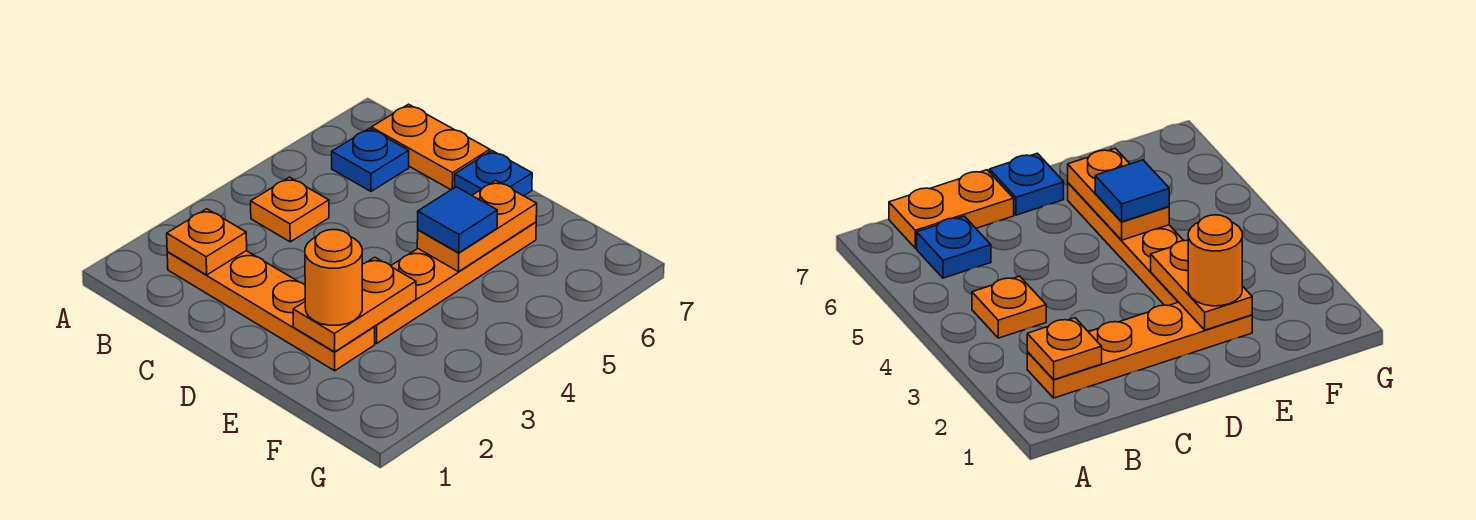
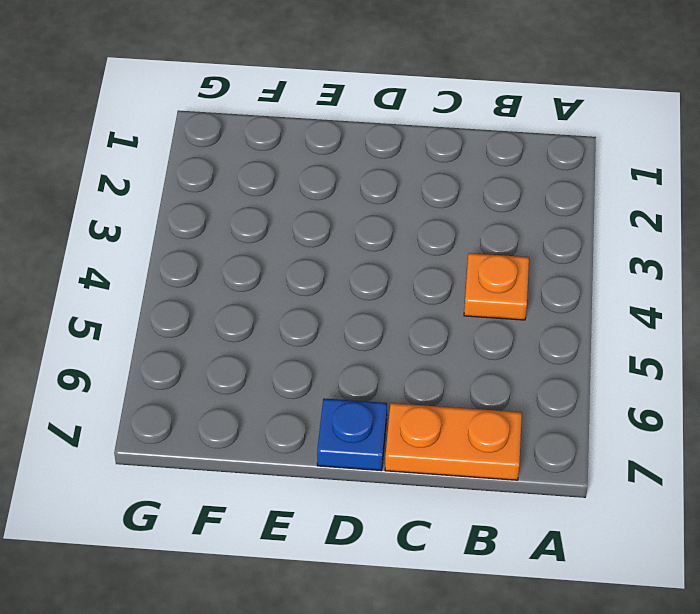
none -> orange 1x4 plate [167,251,375,371]
none -> blue 1x1 plate [332,128,409,191]

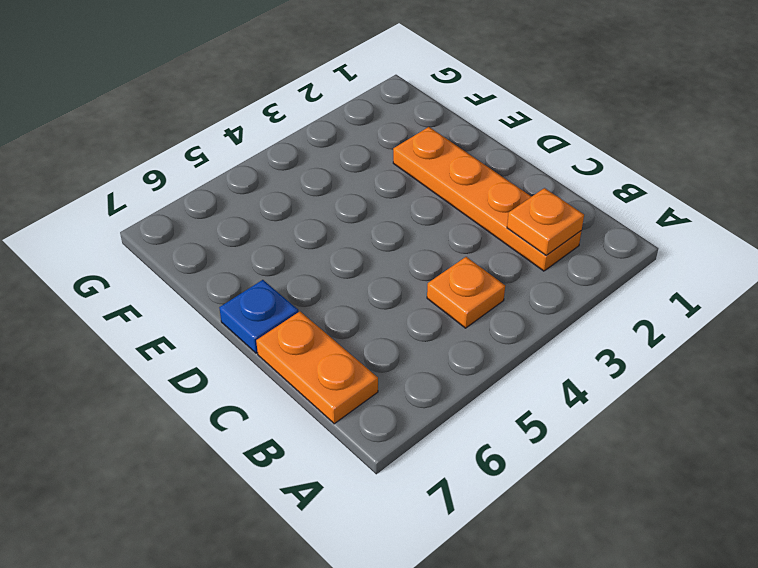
none -> blue 1x1 plate [332,128,409,191]
none -> orange 1x4 plate [374,222,536,344]

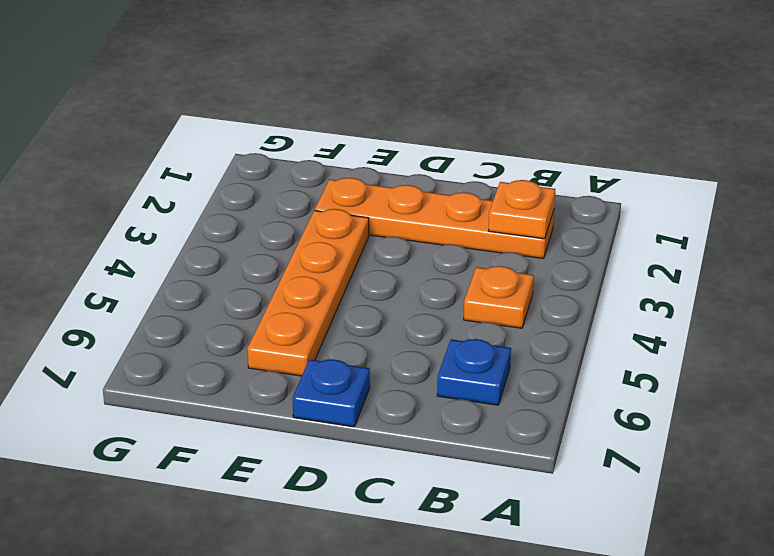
none -> orange 1x2 plate [371,104,490,190]
none -> orange 1x2 plate [293,257,416,352]

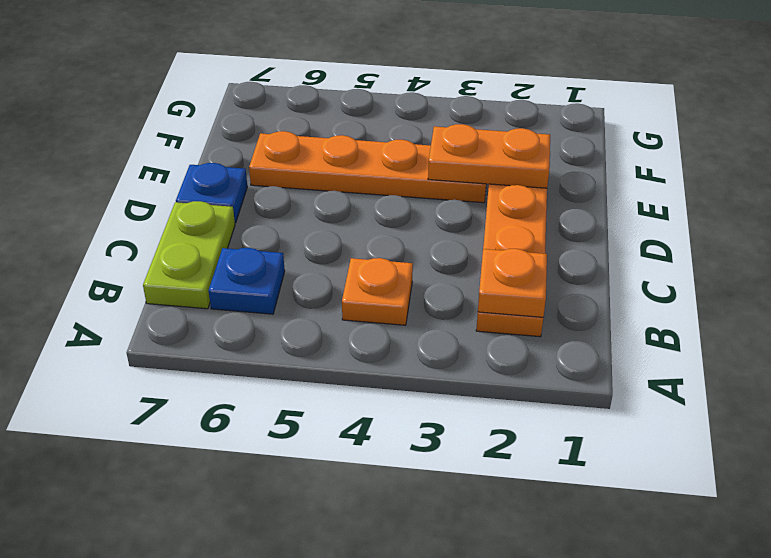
lime 1x2 plate [143,201,235,309] -> orange 1x2 plate [371,104,490,190]
none -> orange 1x2 plate [417,180,537,272]
none -> orange 1x1 round brick [305,230,362,325]

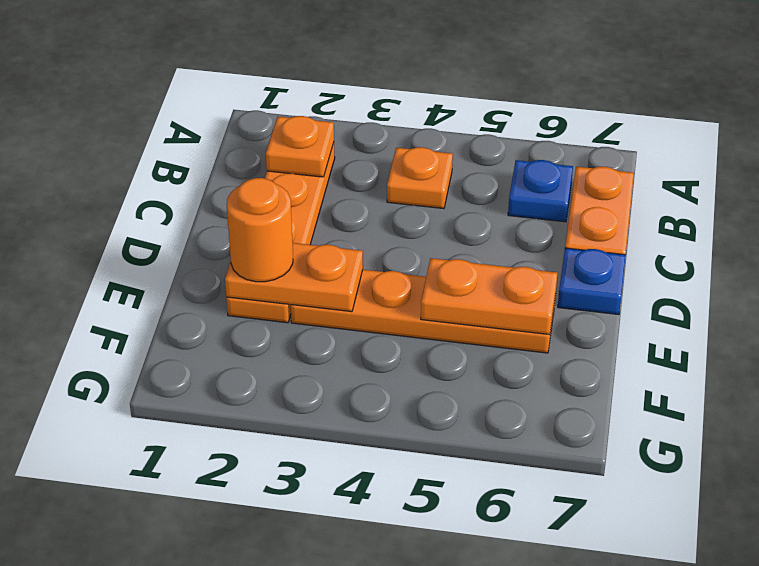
none -> blue 1x1 tile [418,187,497,253]

